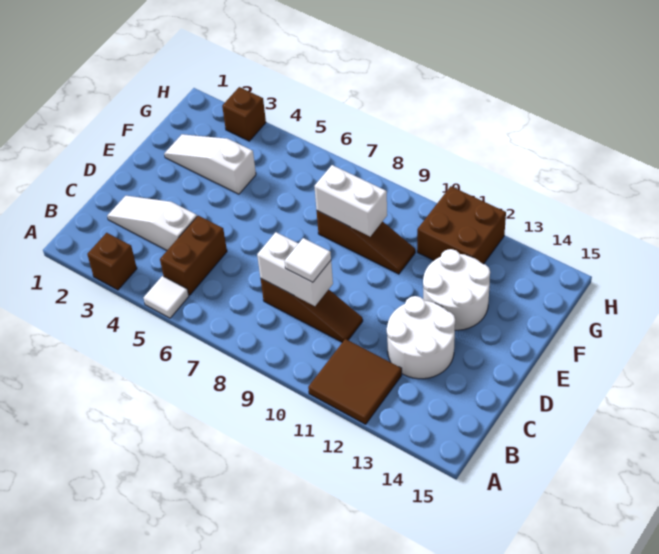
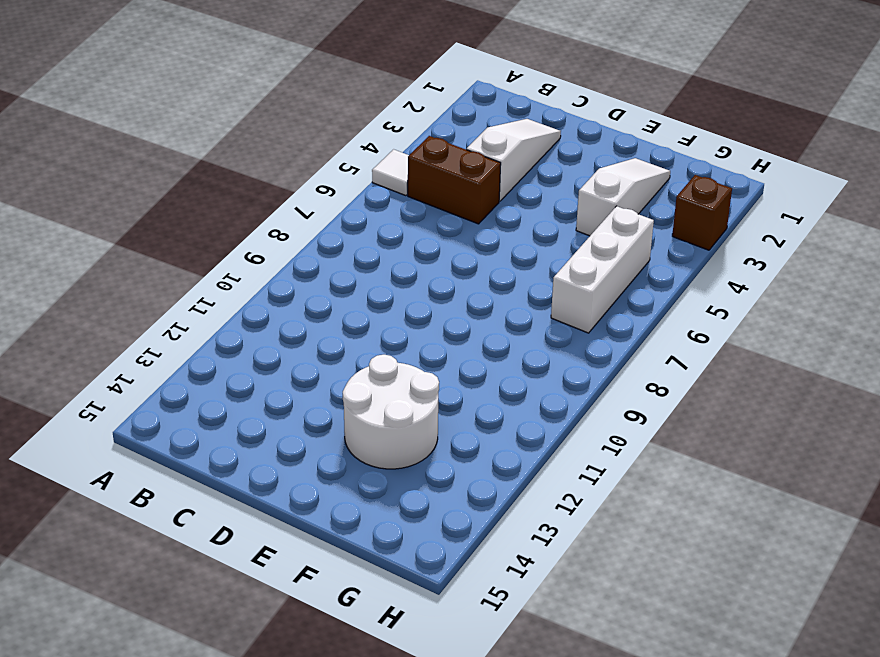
white 1x3 brick [551,206,654,333] -> none
none -> brown 1x1 brick [87,233,137,290]
none -> brown 2x2 tile [308,339,402,424]
none -> brown 1x3 slope [261,279,363,342]

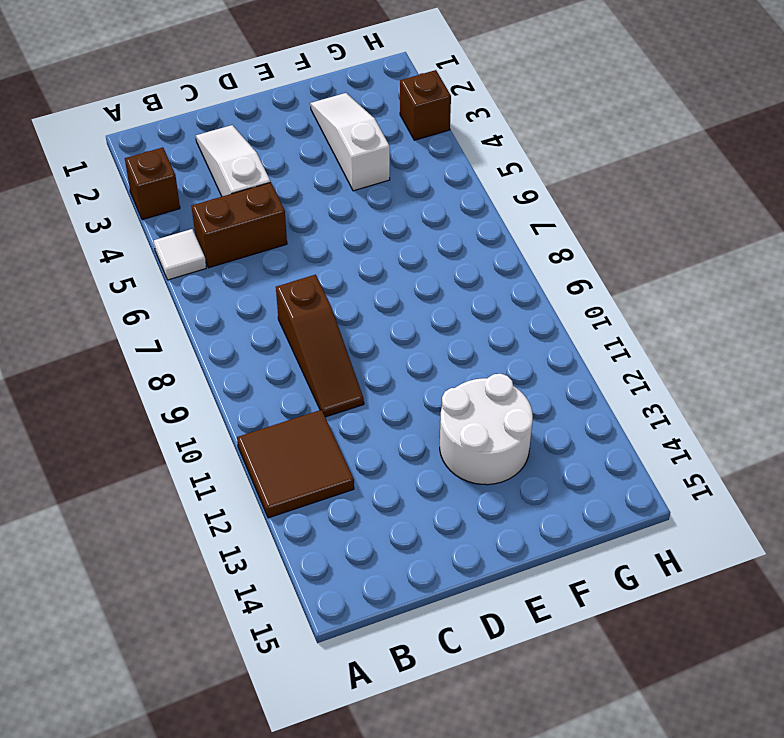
none -> white 2x2 round brick [387,296,455,379]
none -> brown 1x3 slope [317,211,415,274]
none -> brown 2x2 brick [417,186,506,264]

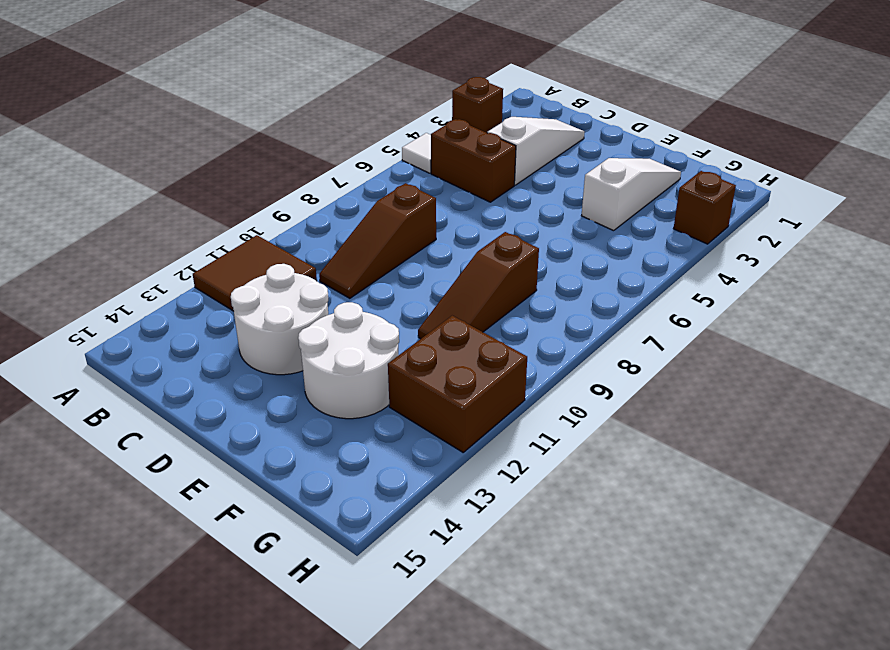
none -> white 1x2 brick [257,232,333,306]
none -> white 1x2 brick [314,165,387,236]
none -> white 1x1 tile [285,238,331,282]

